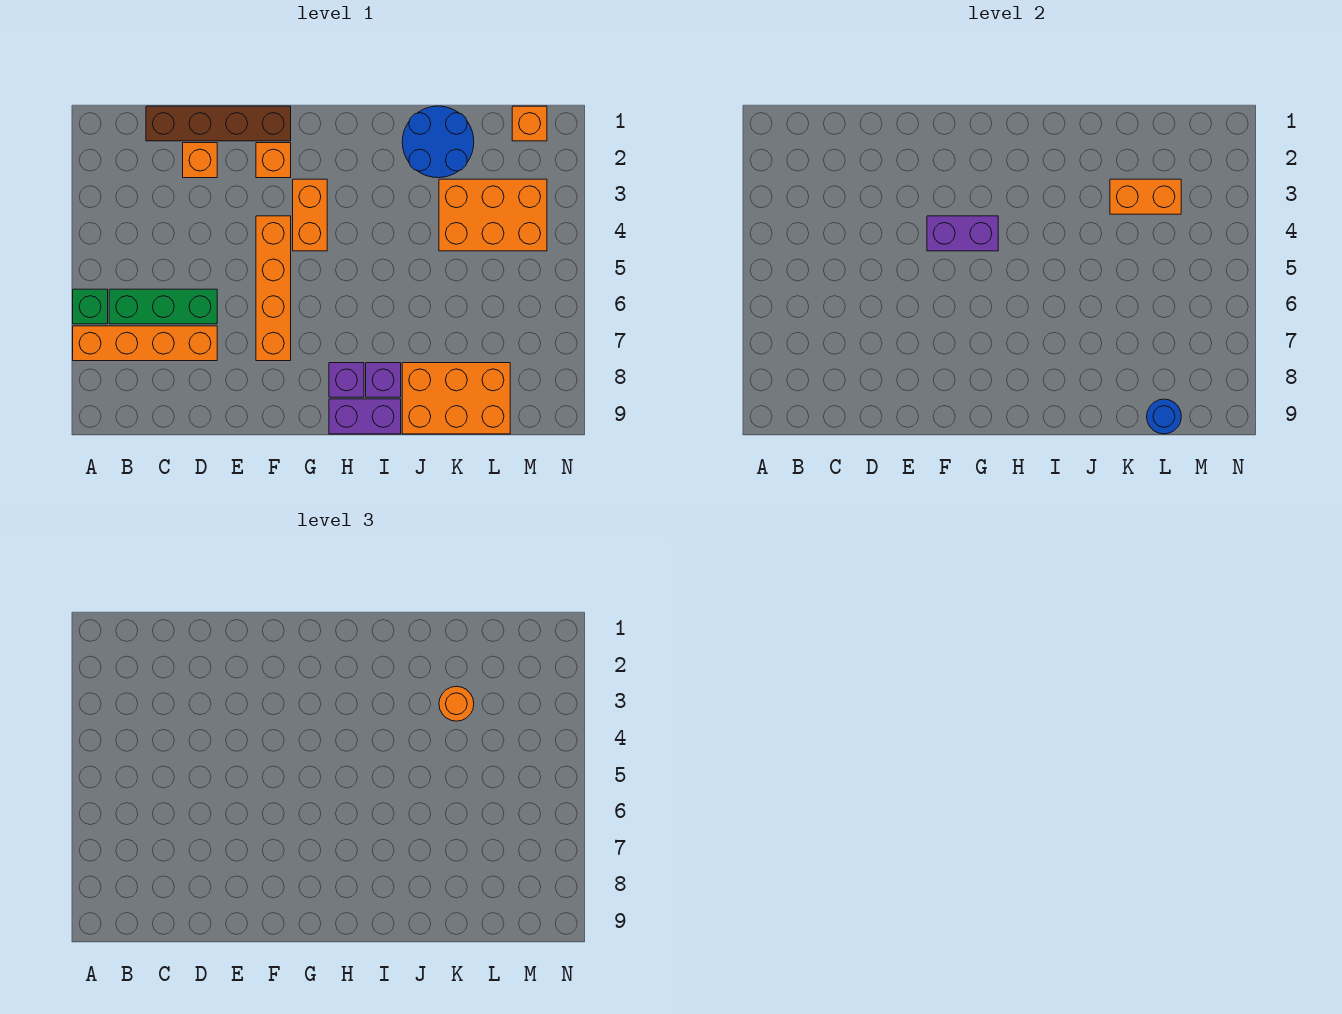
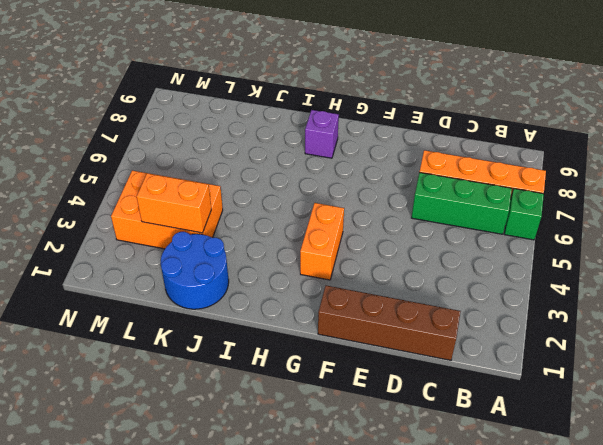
none -> orange 1x1 brick [183,143,217,178]
none -> orange 1x1 brick [256,143,291,178]
none -> orange 1x4 brick [256,216,291,361]

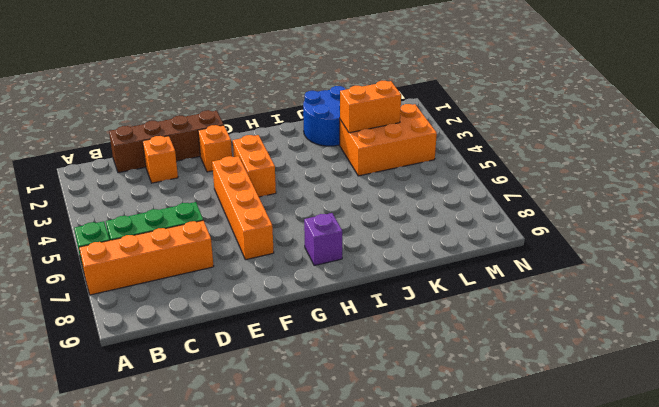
none -> purple 1x2 brick [329,399,401,434]
none -> purple 1x1 brick [366,363,401,397]
none -> orange 2x3 brick [402,363,510,434]

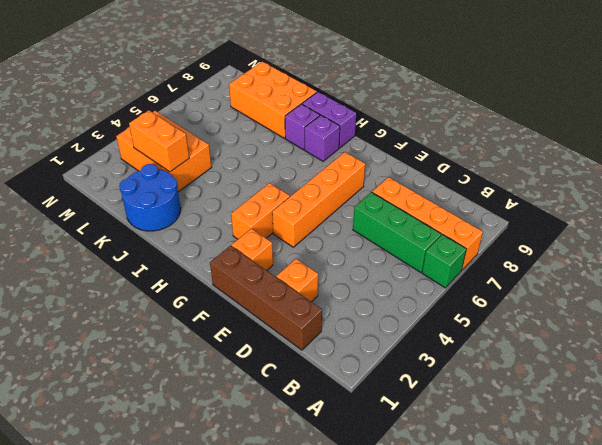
none -> orange 1x1 brick [512,106,547,141]
none -> purple 1x2 brick [927,216,998,251]
none -> blue 1x1 round brick [1147,399,1181,434]

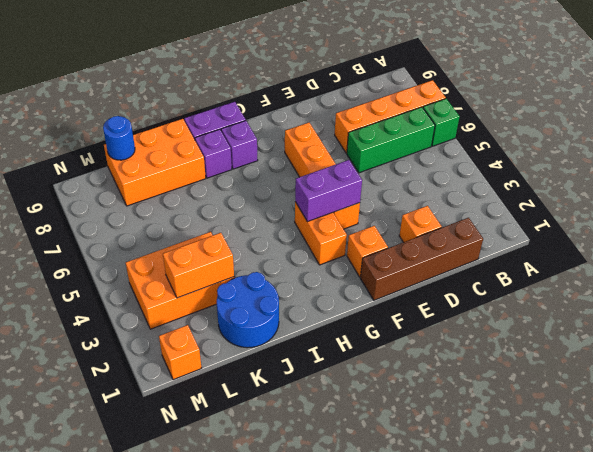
none -> orange 1x1 round brick [439,686,474,721]

